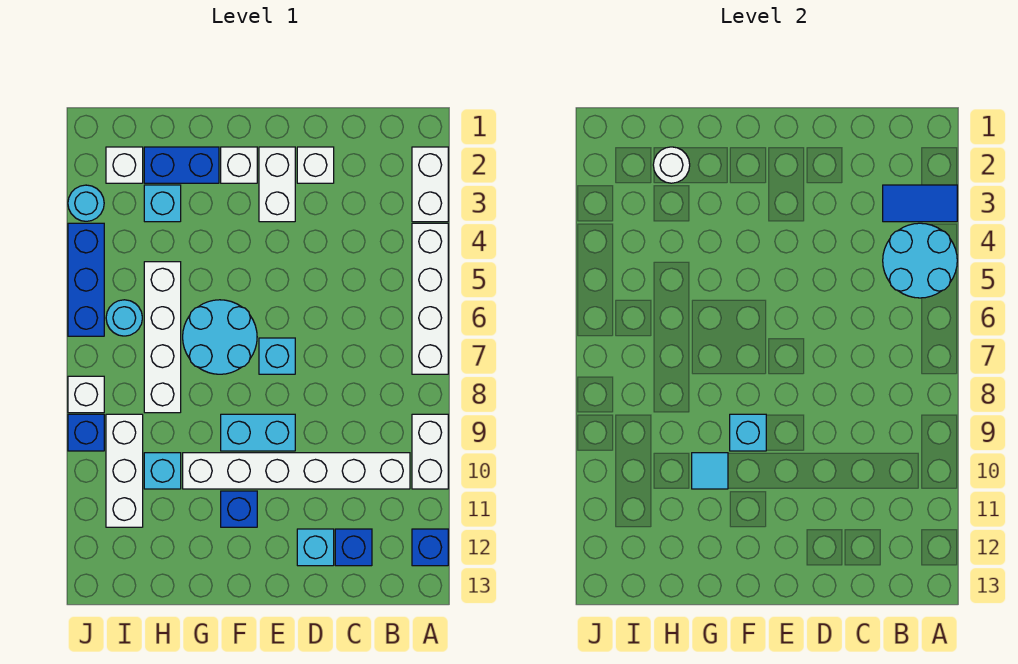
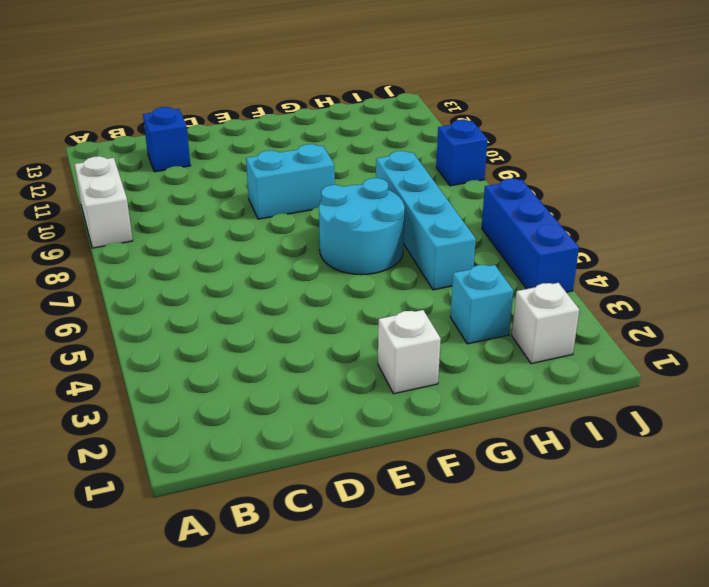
cyan 1x4 brick [376,151,476,290] -> white 1x4 brick [144,262,181,413]
none -> white 1x2 brick [412,147,448,222]
none -> white 1x4 brick [412,223,448,374]
none -> blue 1x1 brick [412,529,448,566]
none -> white 1x6 brick [183,453,410,489]

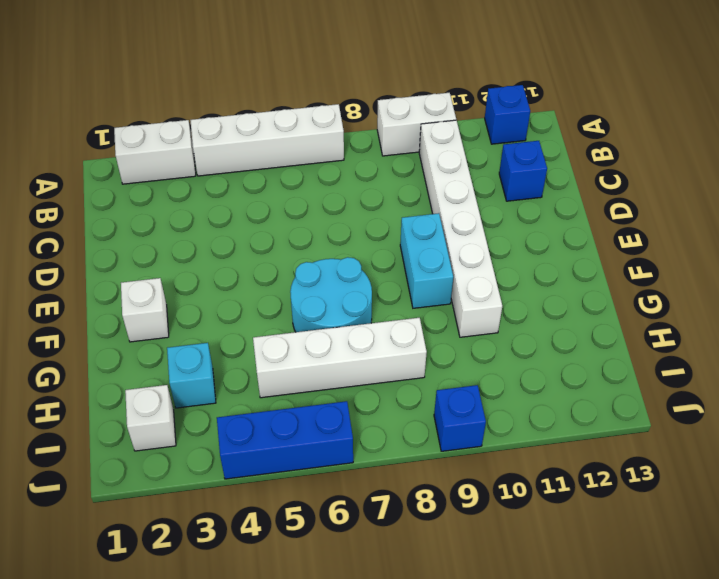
none -> white 1x1 brick [297,147,334,183]
none -> cyan 1x1 brick [297,529,334,566]
none -> white 1x2 brick [259,147,295,222]
none -> cyan 1x1 brick [259,338,295,374]

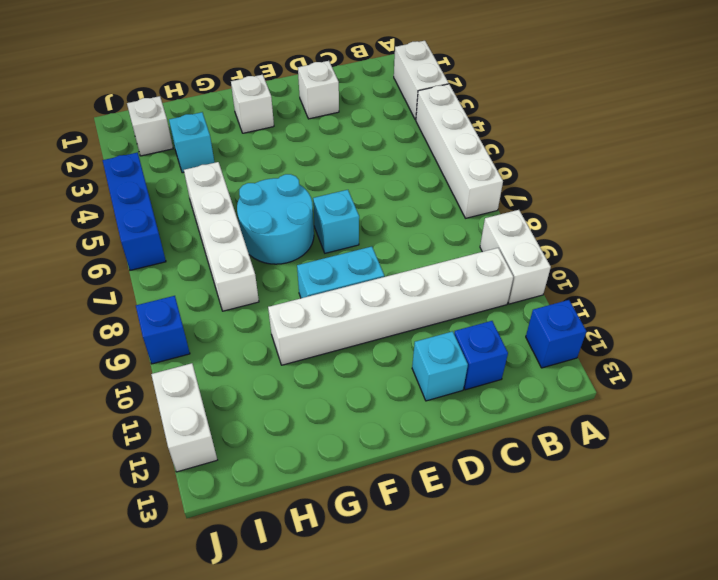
white 1x2 brick [151,363,217,472] -> white 1x2 brick moved to [259,147,295,222]
none -> blue 1x1 brick [221,491,257,527]
none -> blue 1x2 brick [144,147,219,183]
none -> cyan 1x1 brick [144,453,181,489]
none -> cyan 1x1 round brick [106,300,142,336]

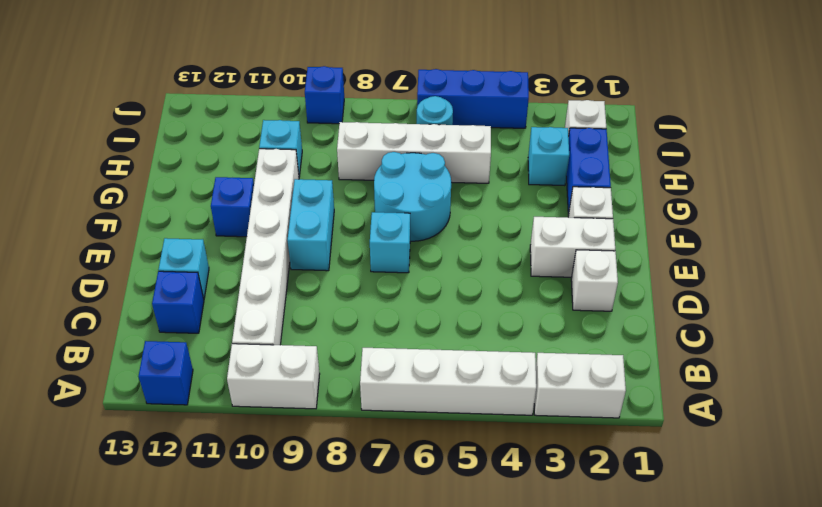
none -> white 1x3 brick [106,414,143,527]
none -> cyan 1x1 round brick [68,185,104,221]
none -> white 1x1 brick [68,376,104,413]
none -> blue 1x2 tile [883,185,957,222]

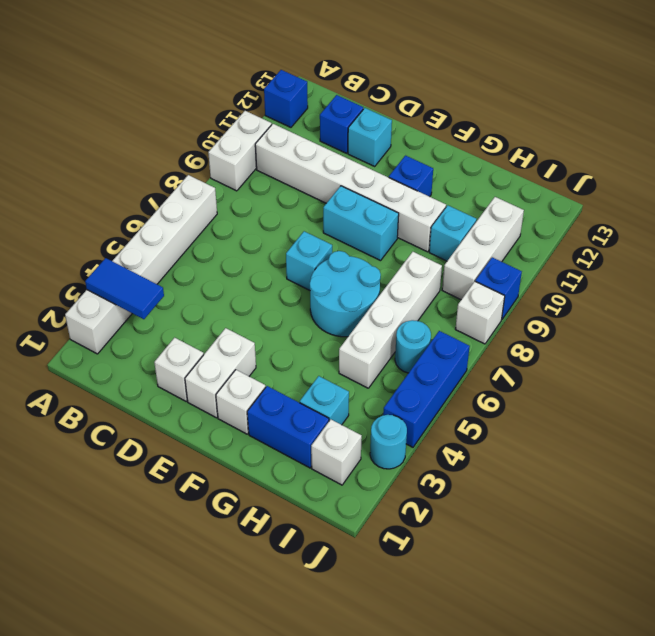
none -> cyan 2x2 round brick [883,223,957,298]
none -> cyan 1x1 brick [730,414,766,451]
none -> cyan 1x1 tile [692,453,728,489]
none -> white 1x1 round brick [653,147,690,183]

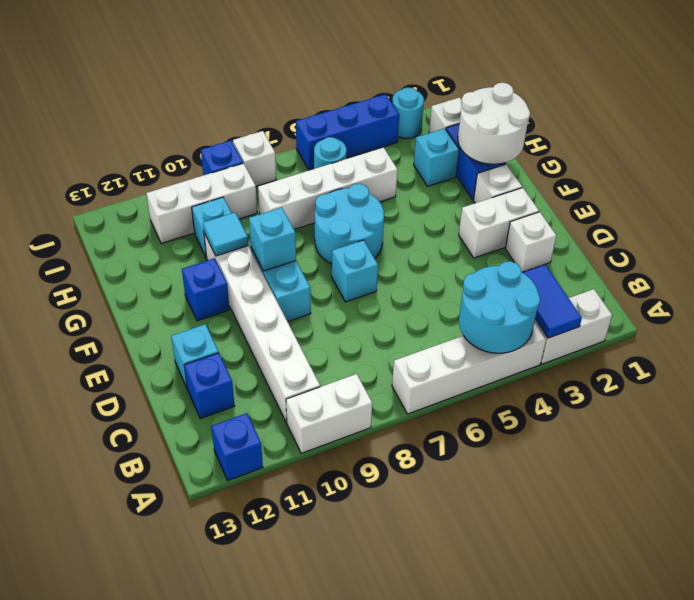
white 2x2 round brick [458,83,530,164] -> white 1x1 round brick [653,147,690,183]

